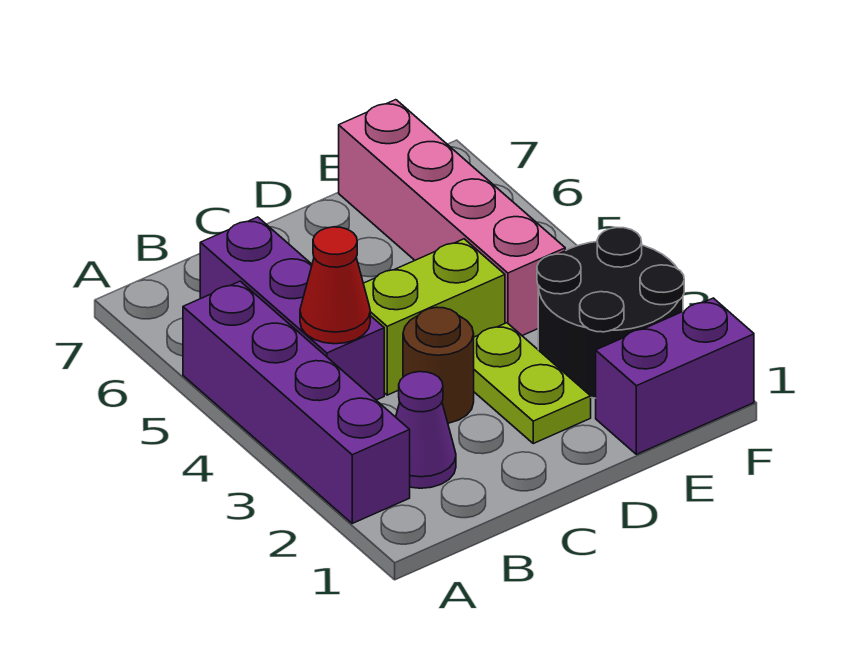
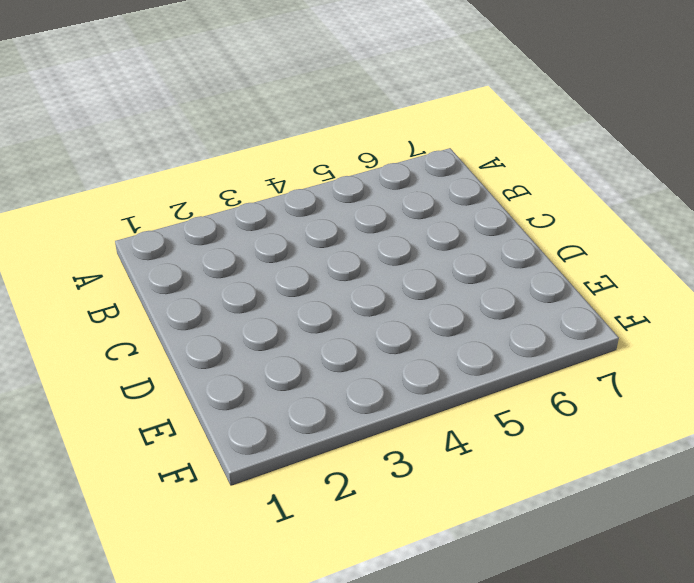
none -> purple 1x4 brick [183,281,410,523]
none -> purple 1x1 cone [396,372,456,488]

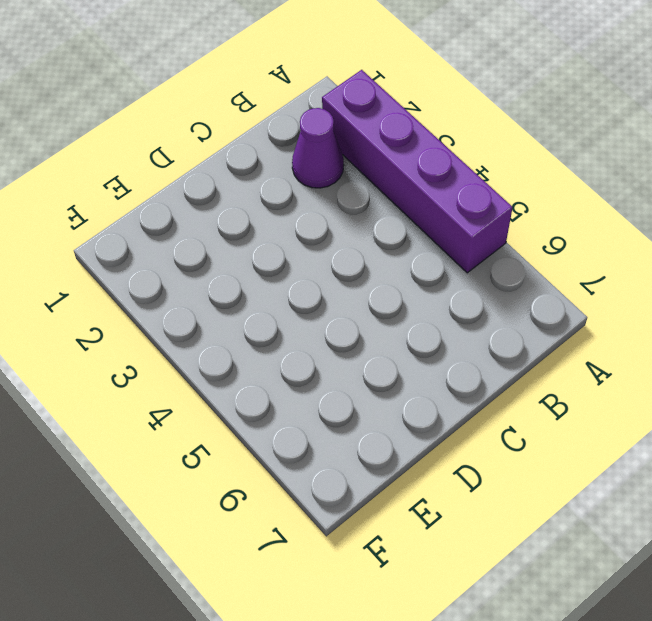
none -> purple 1x3 brick [200,217,384,400]
none -> brown 1x1 round brick [403,307,474,423]

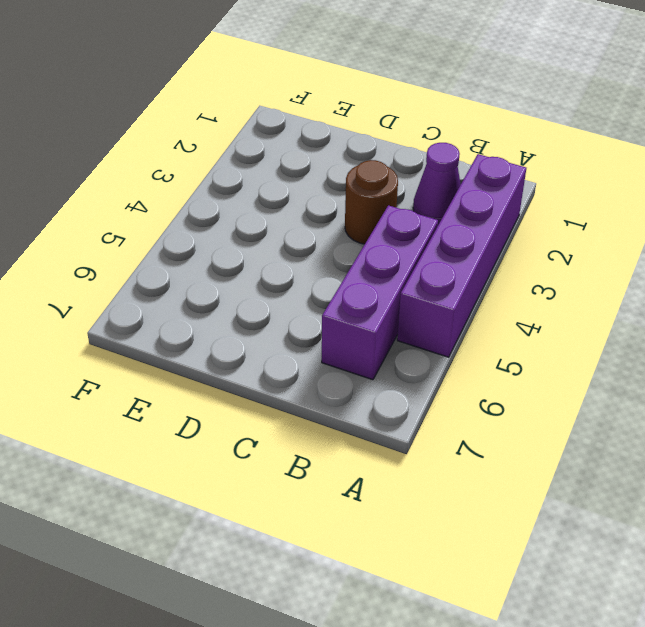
none -> lime 1x2 brick [363,239,505,395]
none -> lime 1x2 plate [474,323,591,443]

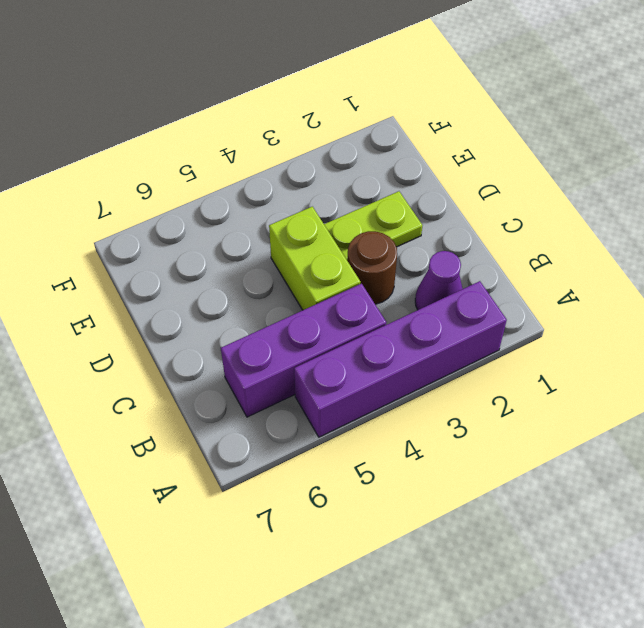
none -> purple 1x2 brick [596,298,754,454]
none -> black 2x2 round brick [537,227,684,398]

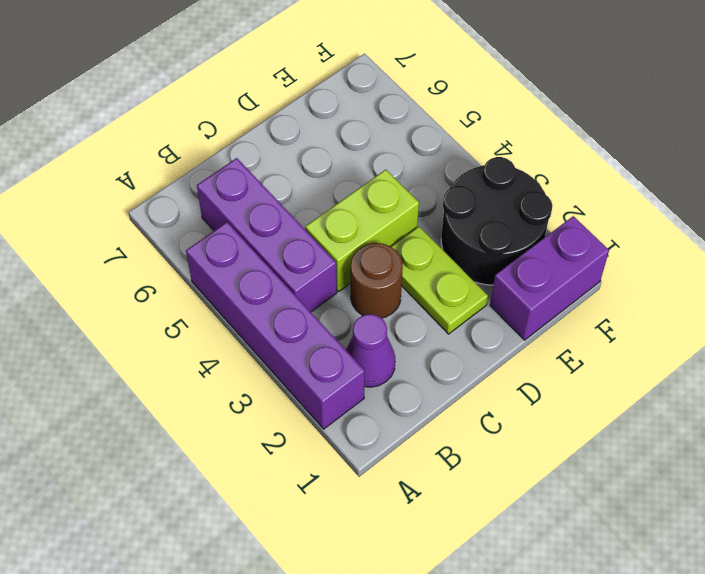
none -> pink 1x4 brick [339,100,565,336]
none -> red 1x1 cone [300,227,370,344]

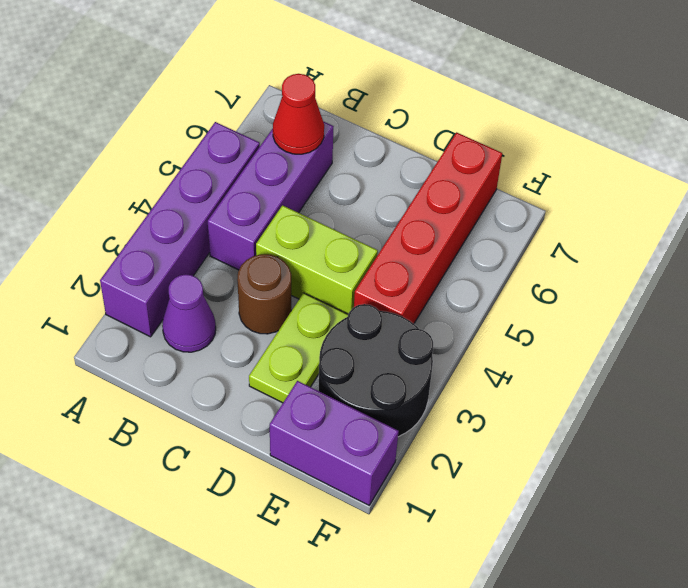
red 1x1 cone [273,74,324,154] -> red 1x1 cone moved to [300,227,370,344]
red 1x4 brick [354,132,502,324] -> pink 1x4 brick [339,100,565,336]

